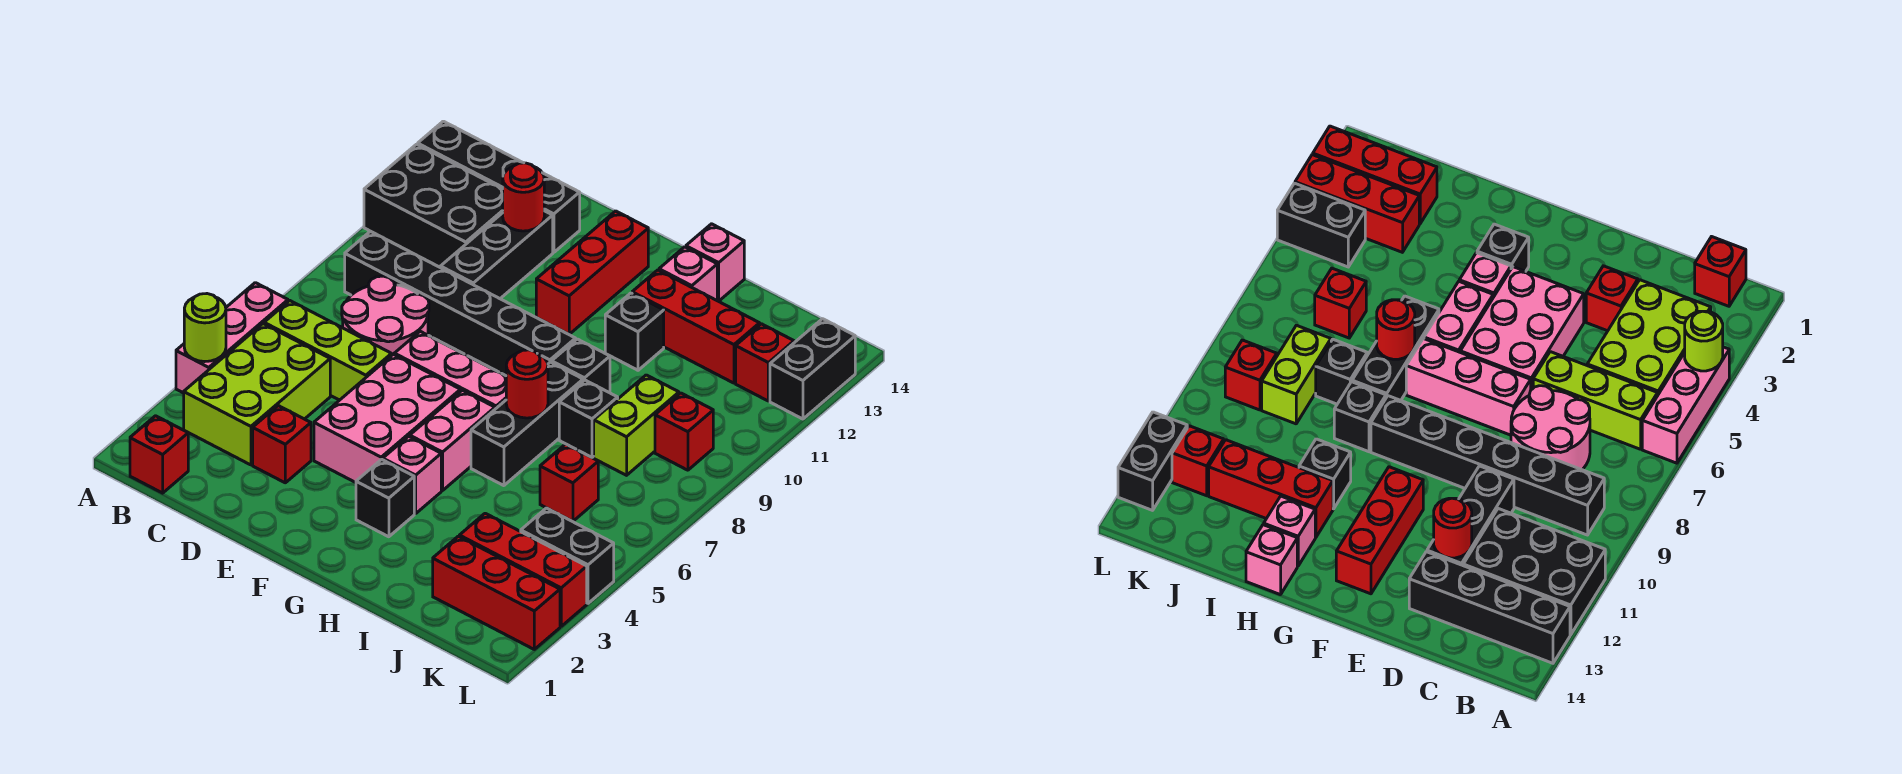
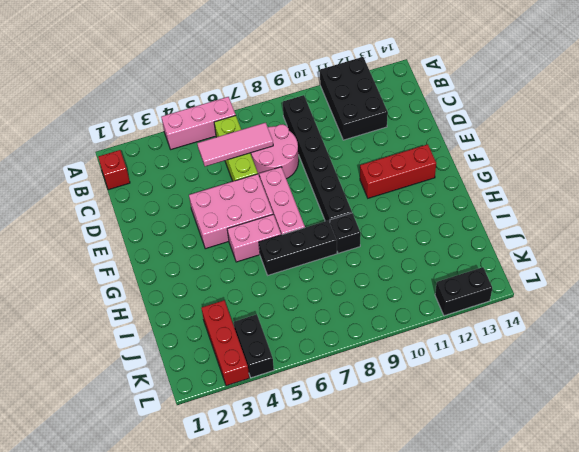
pink 1x3 tile [197,123,273,166] -> none
none -> black 1x4 brick [418,121,580,252]
none -> lime 2x3 brick [184,324,330,465]
none -> red 1x1 brick [253,406,311,483]
none -> black 1x3 brick [441,211,553,299]

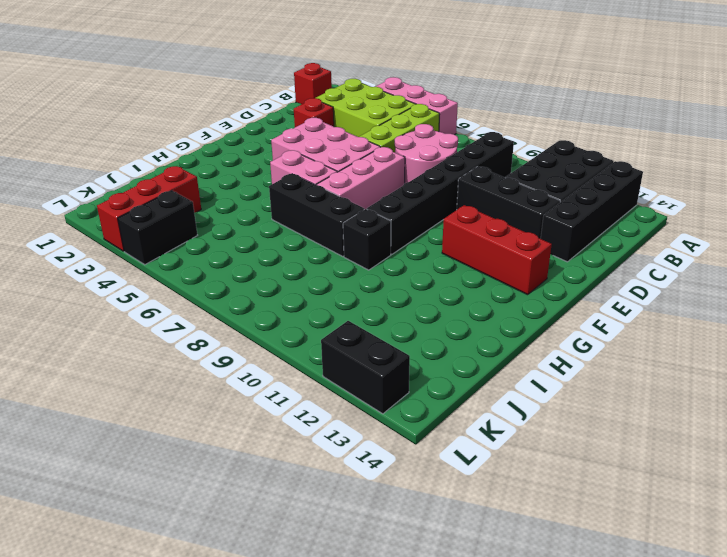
none -> black 1x1 brick [356,459,414,537]
none -> pink 1x1 brick [383,436,441,514]
none -> black 1x1 brick [605,293,664,370]
none -> red 1x3 brick [632,270,760,383]

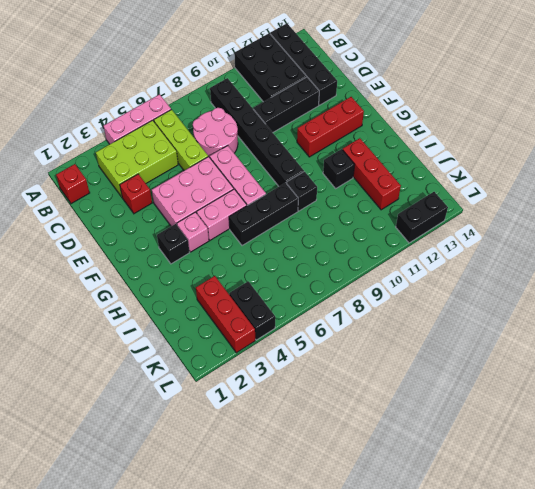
none -> pink 1x1 brick [659,247,717,300]
none -> pink 1x1 brick [686,224,744,301]
none -> black 1x1 brick [559,380,618,457]
none -> red 1x3 brick [433,536,560,649]

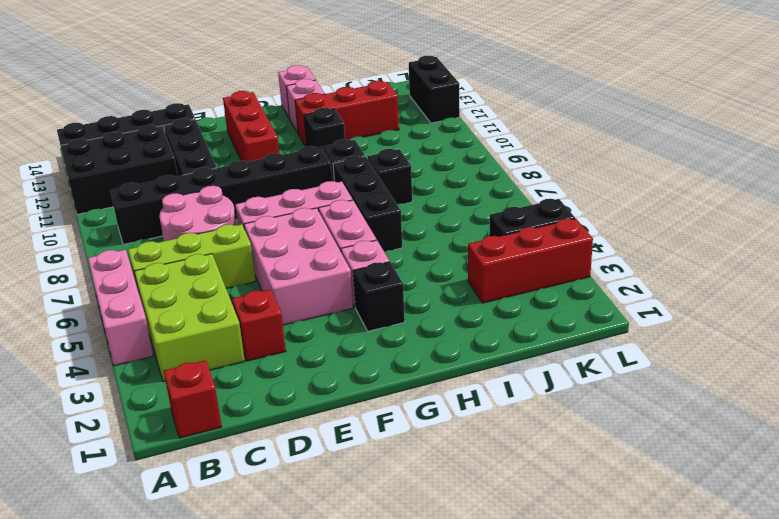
none -> red 1x3 brick [433,536,560,649]
none -> red 1x1 brick [540,444,598,522]
none -> lime 1x2 brick [594,375,679,475]
none -> red 1x1 brick [655,393,713,470]

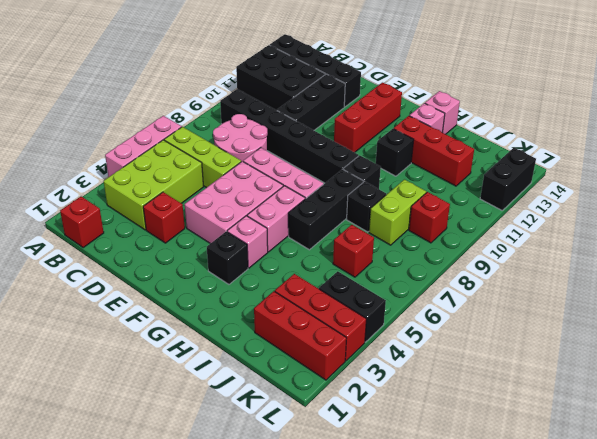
none -> red 1x1 brick [736,324,794,401]
none -> lime 1x1 round brick [184,294,226,362]
none -> red 1x1 round brick [503,163,544,231]
none -> red 1x1 round brick [506,350,548,418]

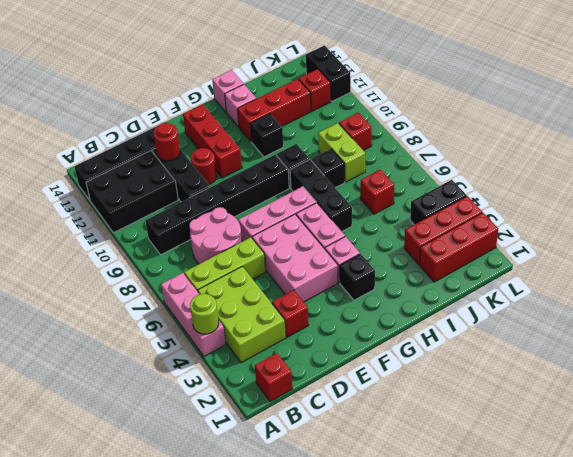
red 1x1 round brick [191,148,217,184] -> red 1x1 round brick moved to [506,350,548,418]

